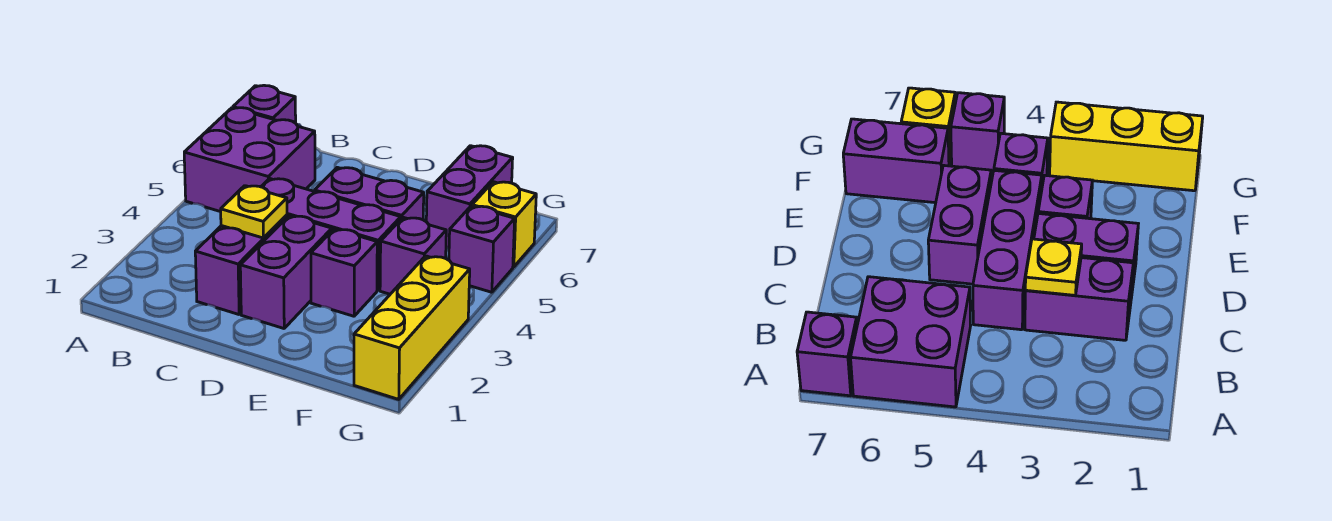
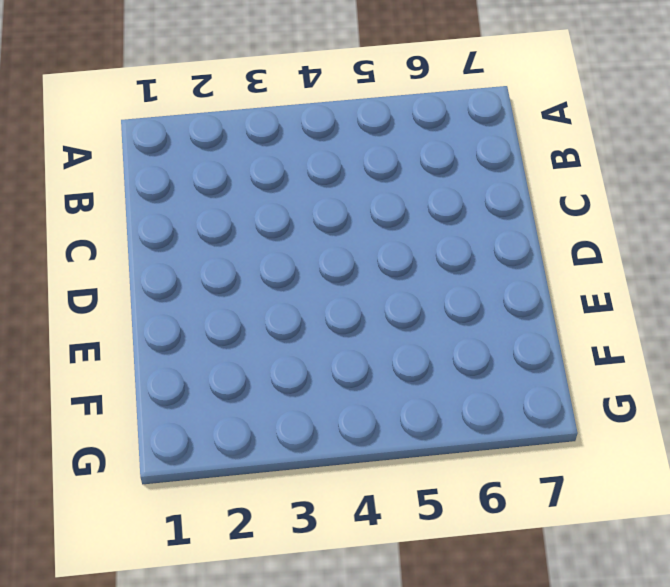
none -> purple 2x2 brick [184,108,315,212]
none -> purple 1x1 brick [233,85,296,123]
none -> purple 1x2 brick [195,215,287,314]

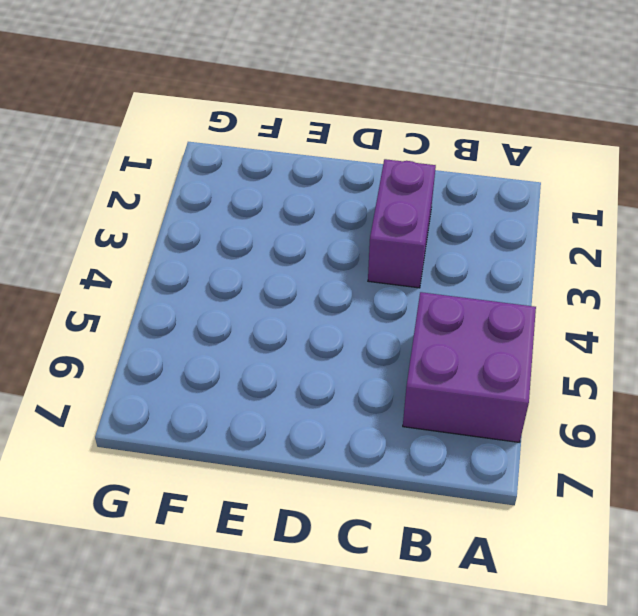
none -> purple 1x1 brick [233,85,296,123]
none -> purple 1x3 brick [261,179,401,291]
none -> purple 1x2 brick [240,216,332,328]

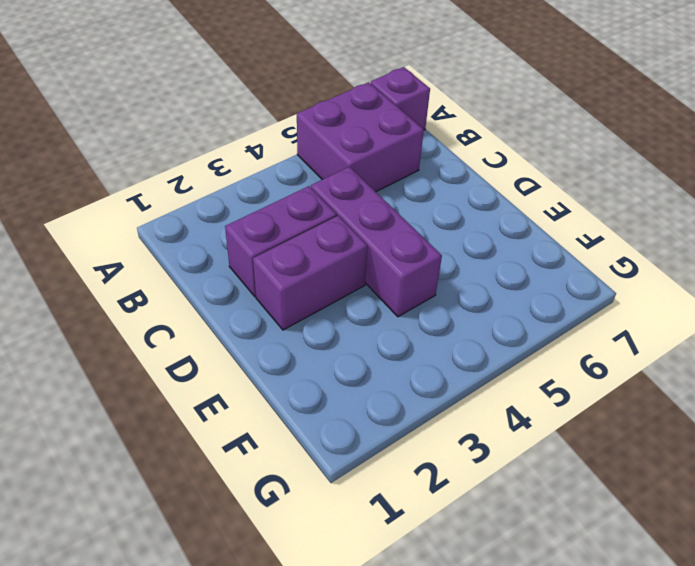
none -> purple 1x2 brick [315,167,424,220]
none -> purple 1x1 brick [311,229,377,316]
none -> purple 1x1 brick [380,217,446,294]

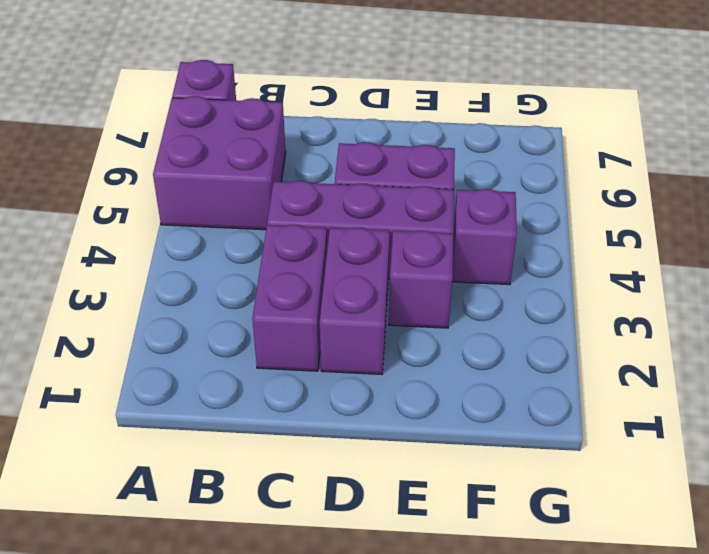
none -> purple 1x2 brick [426,146,513,248]
none -> yellow 1x3 brick [354,256,470,399]
none -> purple 1x1 brick [449,206,515,292]

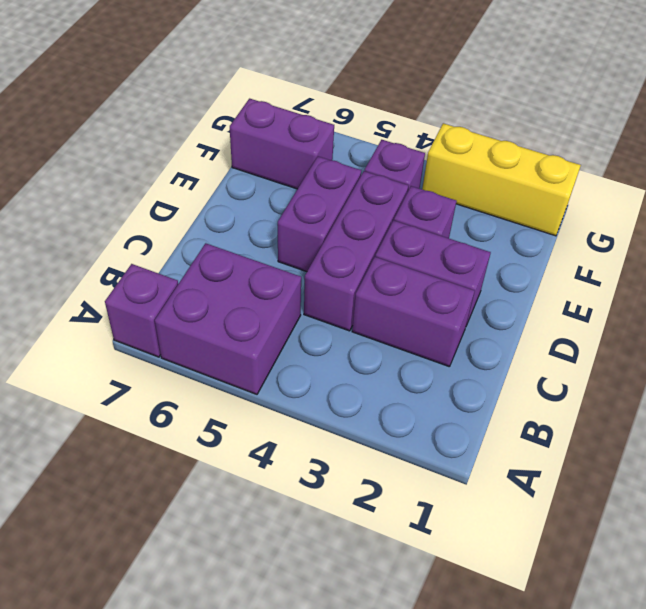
none -> purple 1x1 brick [449,206,515,292]
none -> yellow 1x1 brick [472,182,536,267]
none -> yellow 1x1 plate [221,186,287,238]

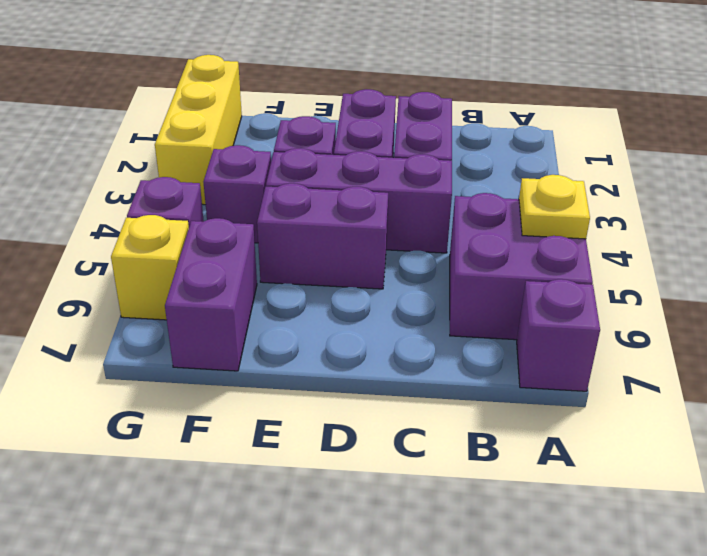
yellow 1x1 plate [519,175,590,239] -> yellow 1x1 plate moved to [221,186,287,238]

